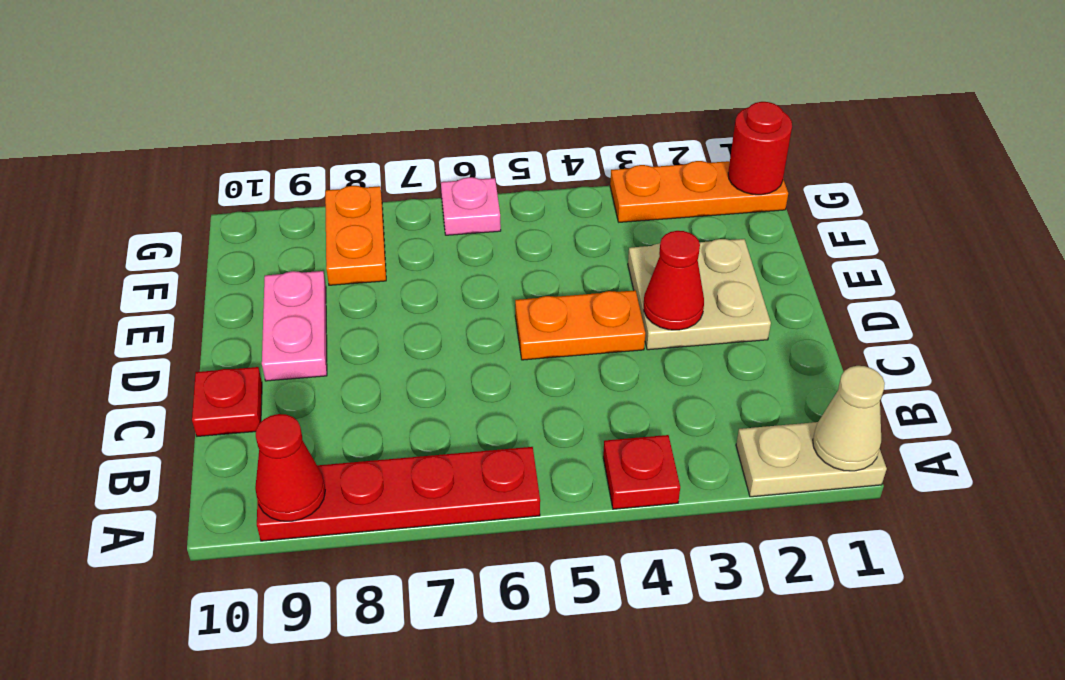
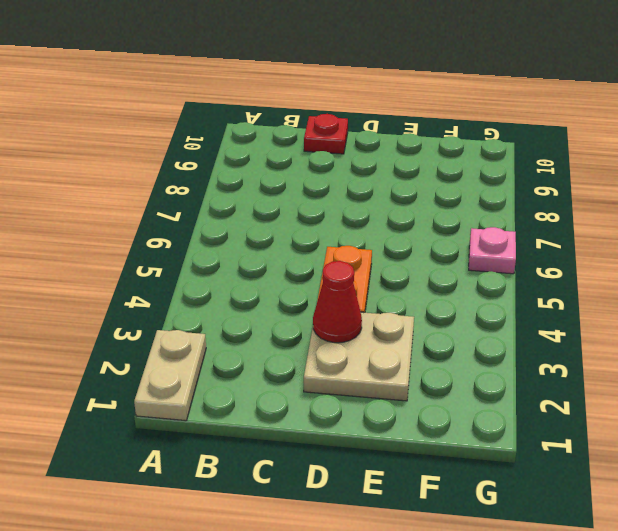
none -> red 1x1 plate [603,435,680,509]
none -> red 1x4 plate [257,447,540,541]
none -> pink 1x2 plate [262,271,327,381]

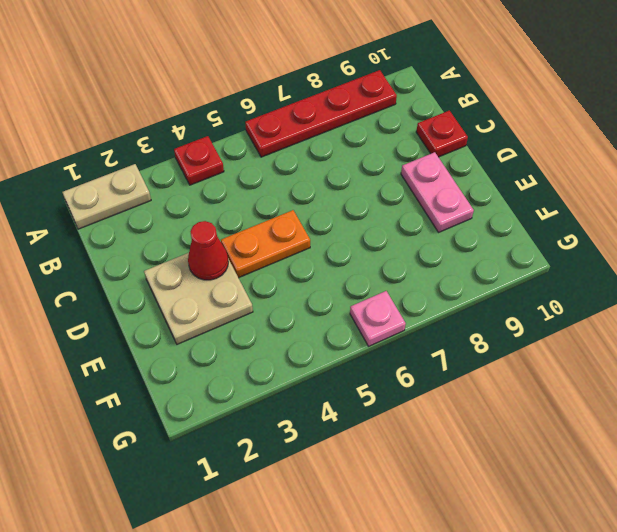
none -> orange 1x2 plate [325,186,386,285]
none -> orange 1x3 plate [610,161,788,222]
none -> tan 1x1 cone [813,366,885,471]

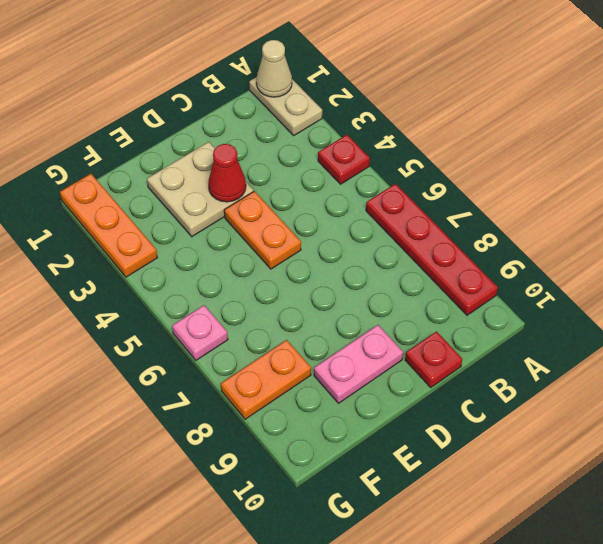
none -> red 1x1 cone [255,414,325,521]
none -> red 1x1 round brick [728,102,792,195]

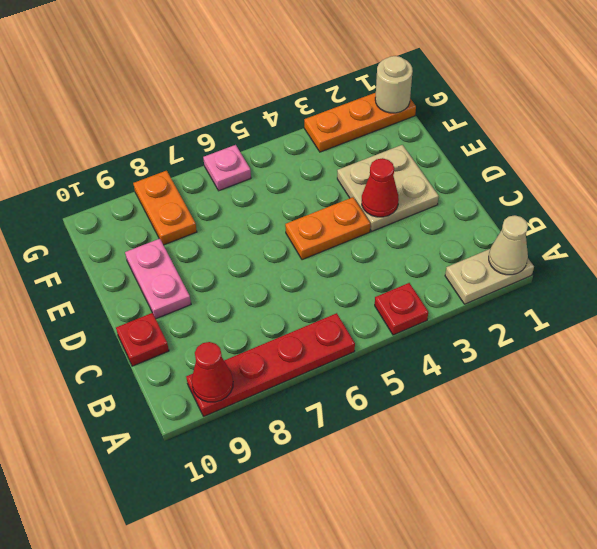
tan 1x1 round brick [375,56,413,113] -> red 1x1 round brick [728,102,792,195]

